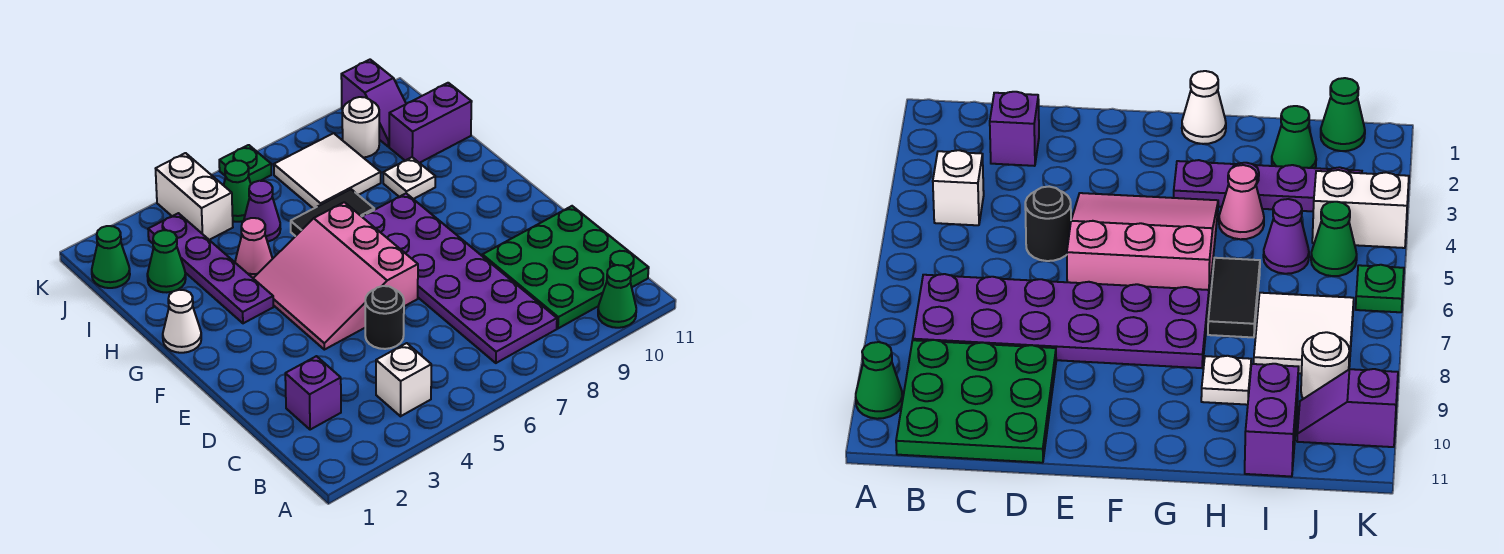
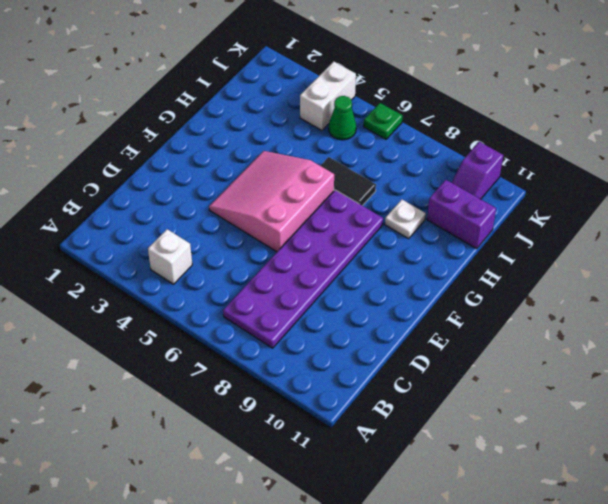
none -> green 1x1 cone [598,265,636,328]
none -> green 3x3 plate [482,206,649,328]
none -> purple 1x1 brick [285,356,341,430]

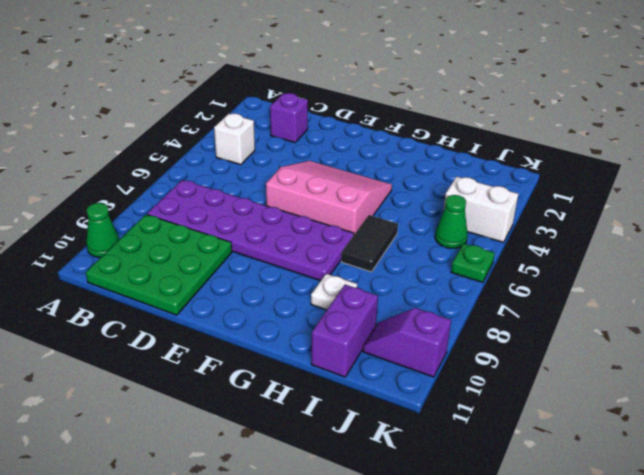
none -> black 1x1 round brick [365,286,404,349]
none -> white 1x1 cone [163,290,201,353]
none -> purple 1x4 plate [148,213,273,323]

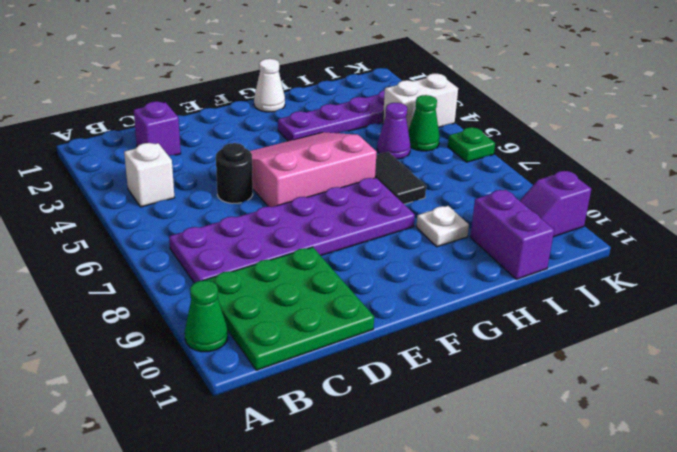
none -> pink 1x1 cone [235,218,272,278]
none -> green 1x1 cone [147,230,186,292]
none -> white 2x2 tile [274,133,381,209]

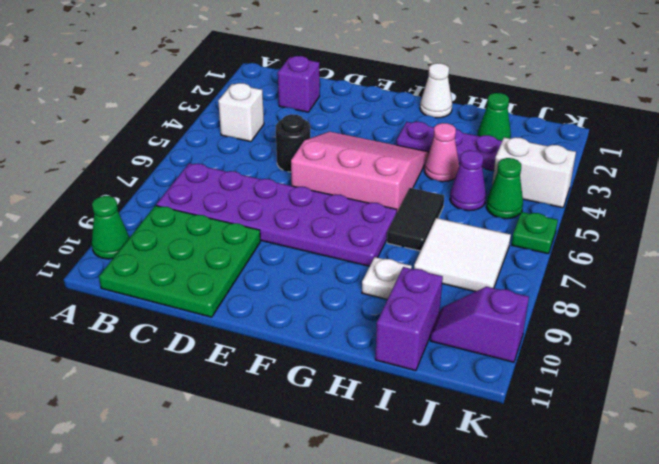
none -> green 1x1 cone [92,226,130,288]
none -> white 1x1 round brick [342,97,379,157]

